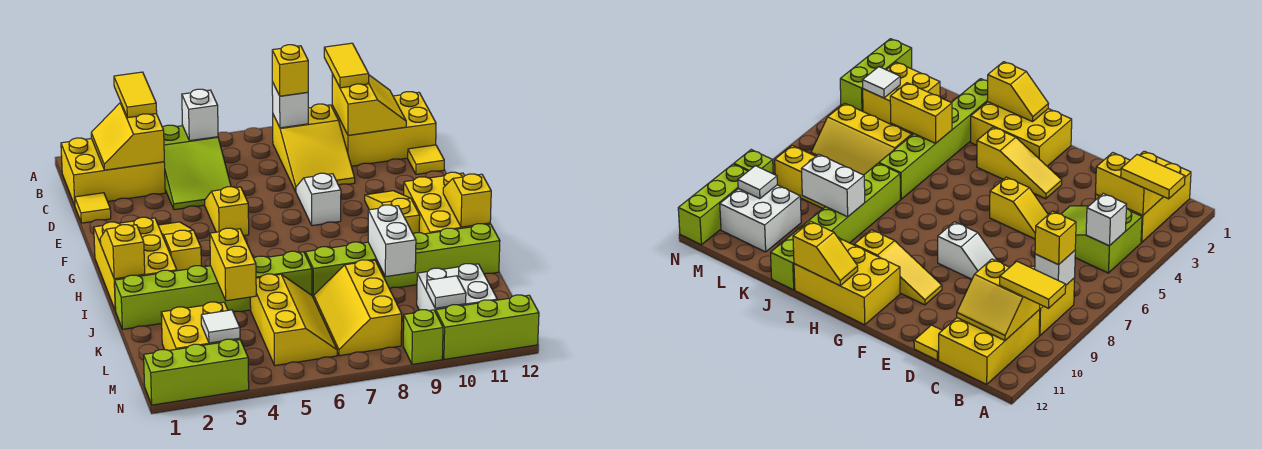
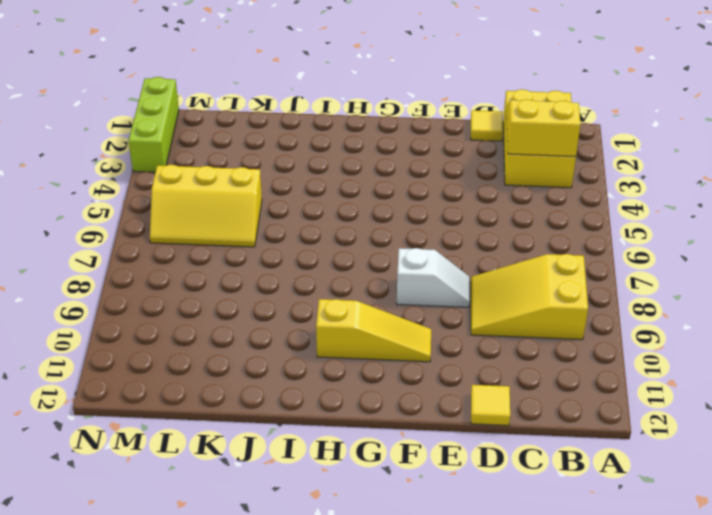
none -> lime 2x3 slope [162,125,231,210]
none -> yellow 2x3 brick [332,92,436,166]
none -> yellow 1x2 slope [205,187,249,236]
none -> yellow 1x3 slope [158,222,201,271]

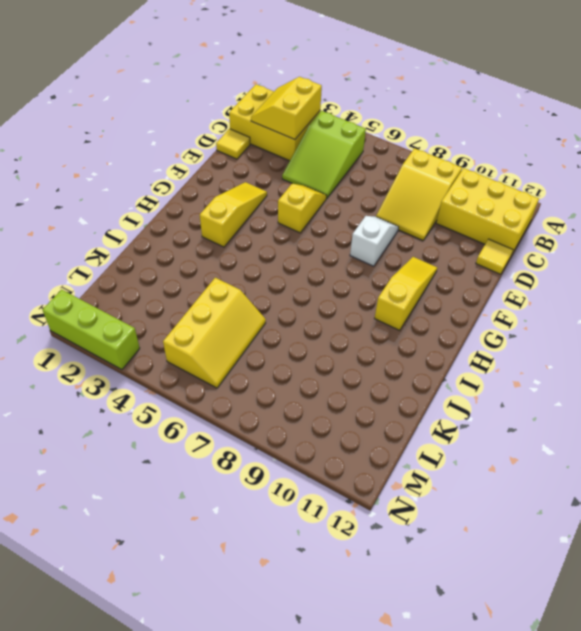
none -> yellow 2x3 brick [94,217,177,311]
none -> yellow 2x3 brick [404,172,490,234]
none -> lime 1x6 brick [115,251,312,329]
none -> lime 1x6 brick [305,224,500,298]

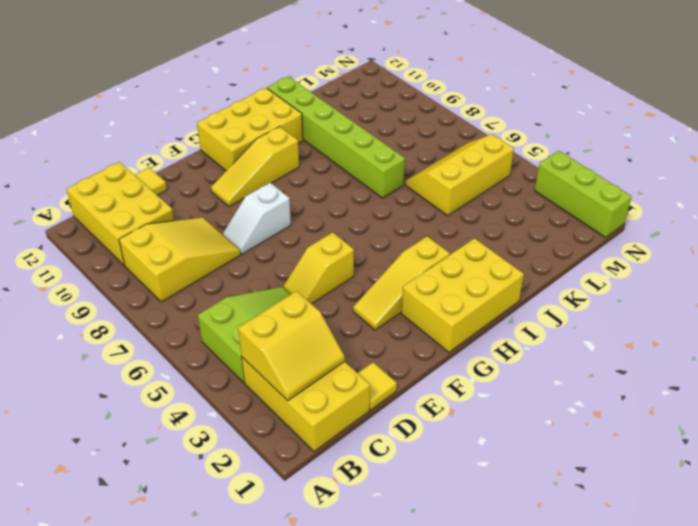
none -> lime 1x6 brick [115,251,312,329]
none -> yellow 2x3 slope [314,260,402,356]
none -> yellow 2x2 brick [161,302,240,350]
none -> white 2x2 brick [417,264,497,312]

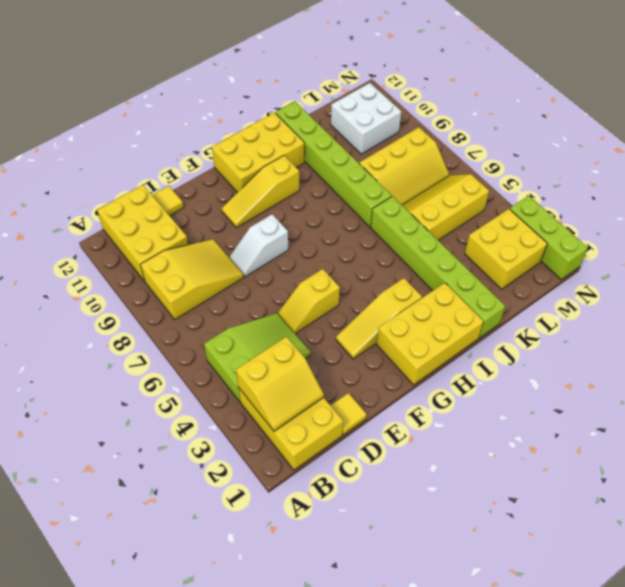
none -> lime 1x1 brick [403,310,443,364]
none -> lime 1x3 brick [436,295,539,359]
none -> white 1x1 brick [182,89,218,141]
none -> white 1x1 brick [272,82,308,128]

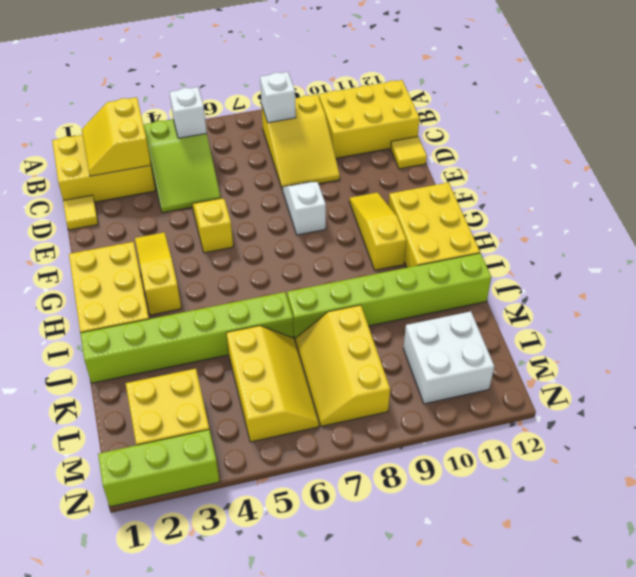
none -> lime 1x1 brick [403,310,443,364]
none -> lime 1x3 brick [436,295,539,359]
none -> yellow 2x2 slope [332,74,406,135]
none -> yellow 1x2 slope [100,225,145,279]

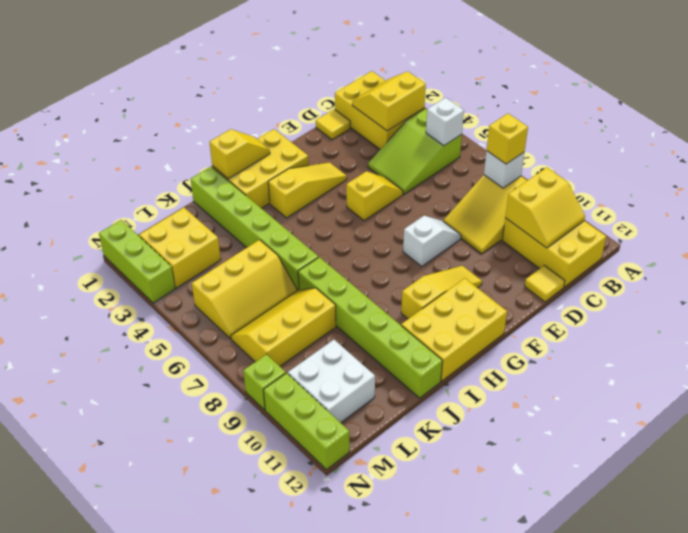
none -> yellow 1x2 slope [443,174,491,227]
none -> yellow 1x2 brick [210,228,256,301]
none -> white 1x2 brick [368,205,416,277]
none -> white 1x1 tile [201,310,240,343]

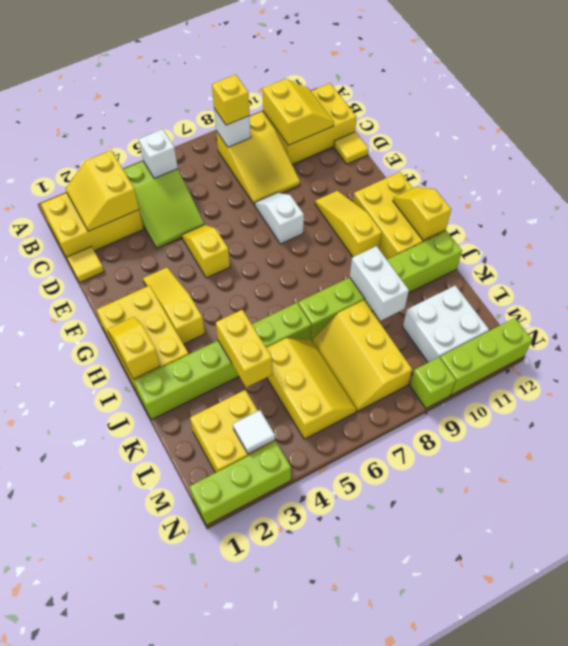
none -> white 1x1 tile [426,276,466,308]
none -> yellow 1x2 tile [114,72,157,117]
none -> yellow 1x2 tile [324,43,369,88]

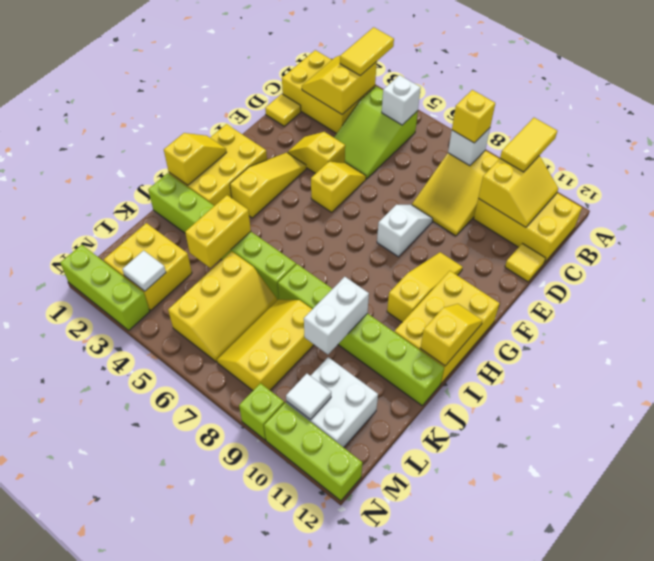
yellow 1x2 slope [288,132,345,174] -> none

